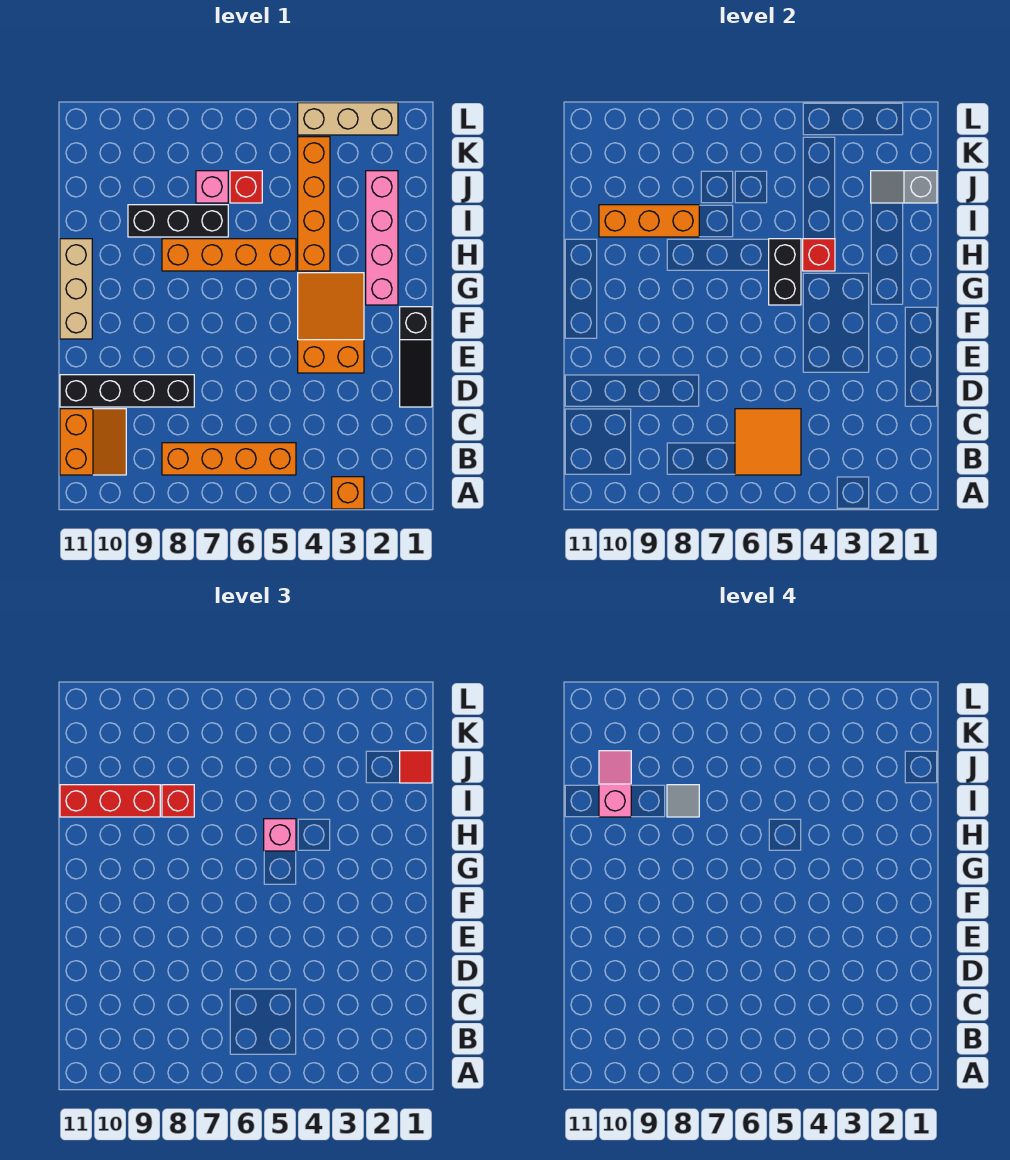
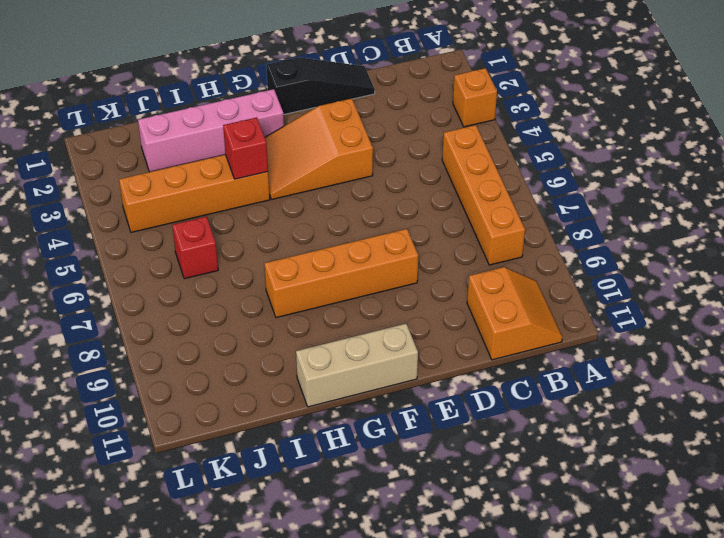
orange 2x2 slope [467,267,562,360] -> orange 2x2 slope turned to [60,409,126,475]
orange 1x4 brick [264,229,418,318] -> orange 1x4 brick turned to [162,239,296,271]
none -> black 1x4 brick [60,375,194,407]
none -> black 1x3 brick [128,205,228,237]
none -> pink 1x1 brick [196,171,228,203]

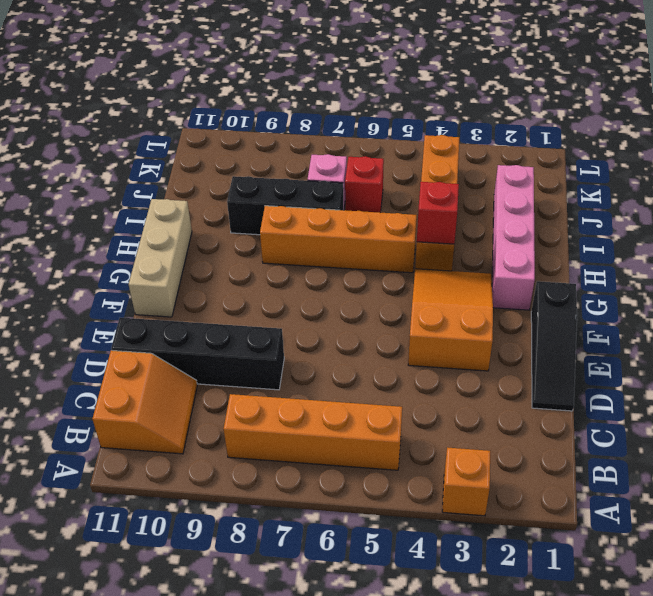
none -> tan 1x3 brick [298,103,398,135]
none -> orange 2x2 tile [735,409,801,475]
none -> black 1x2 brick [769,239,801,305]

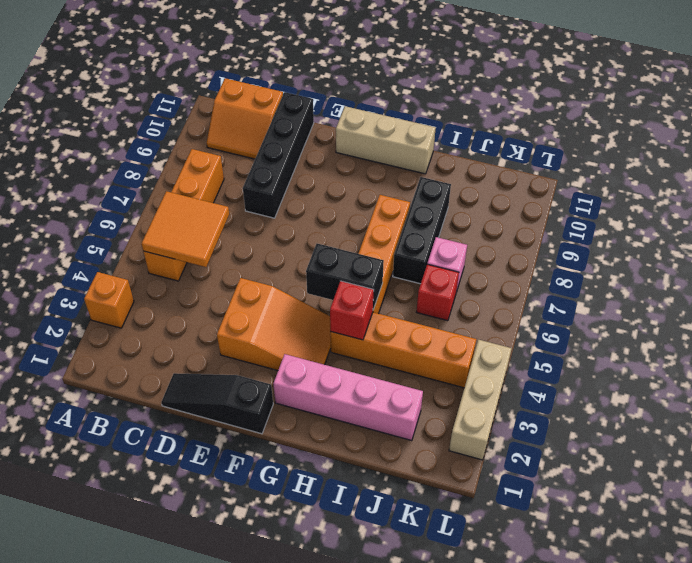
none -> orange 1x3 brick [599,205,699,237]
none -> grey 1x2 slope [871,171,937,203]
none -> pink 1x1 brick [264,819,296,851]

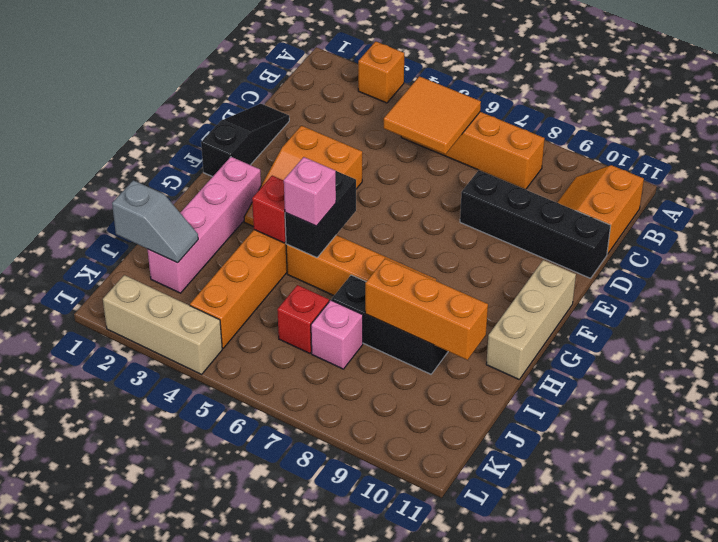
none -> red 1x1 brick [162,785,194,817]
none -> red 1x3 brick [60,785,160,817]
none -> red 1x1 tile [400,751,432,783]

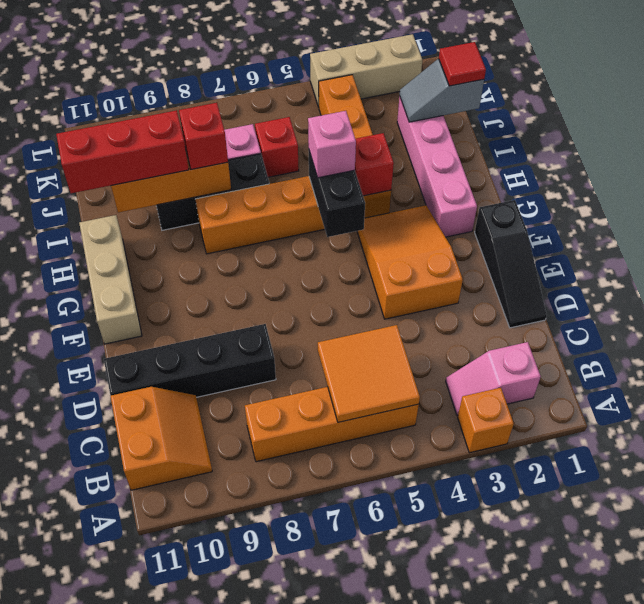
pink 1x2 slope [446,342,541,416] -> pink 1x2 slope turned to [599,751,631,817]
none -> grey 1x1 tile [667,785,699,817]

